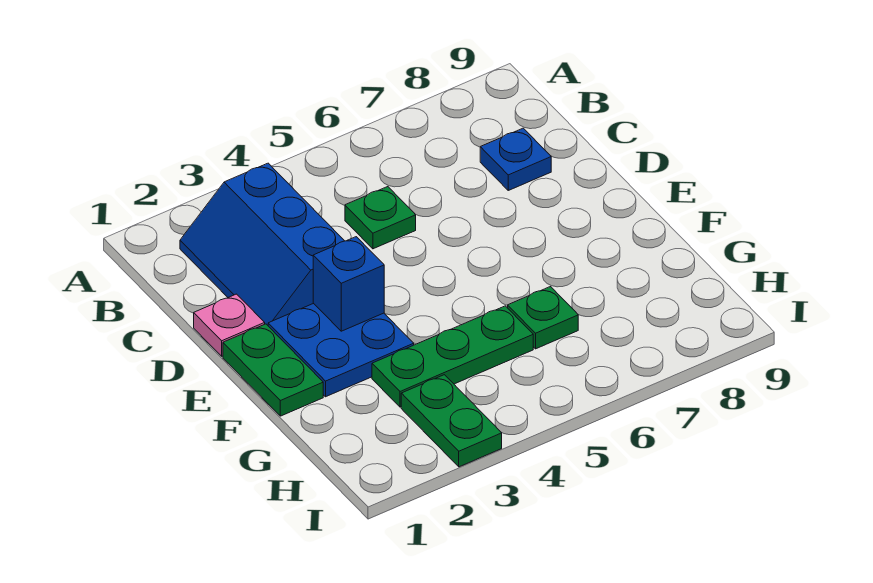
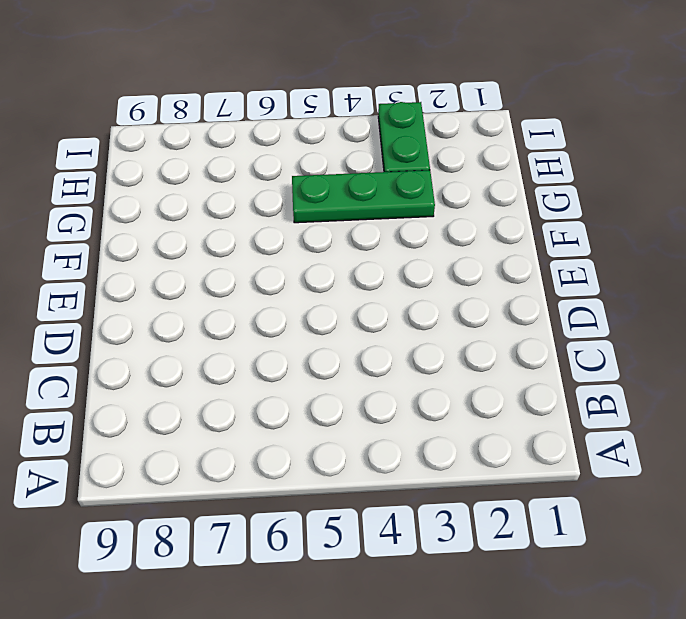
none -> blue 2x3 slope [180,163,344,325]
none -> green 1x1 plate [345,187,416,249]

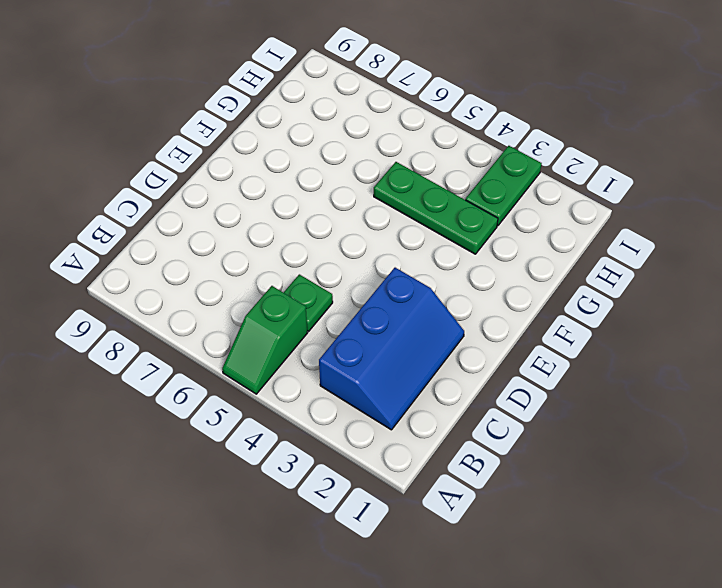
green 1x2 slope [222,286,307,394] -> none
none -> blue 1x1 plate [480,128,551,190]
none -> pink 1x1 plate [194,294,265,356]

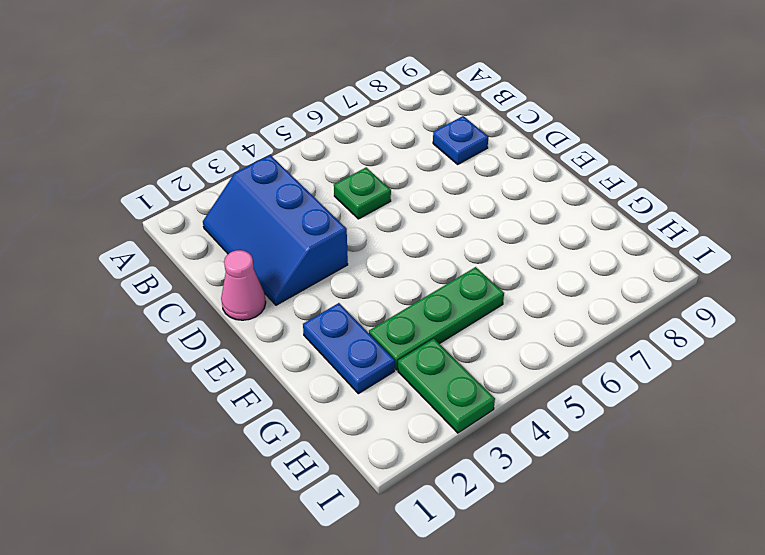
pink 1x1 cone [221,250,266,320] -> pink 1x1 plate [194,294,265,356]
blue 1x2 plate [303,303,395,394] -> blue 2x2 plate [268,303,414,397]
none -> green 1x2 plate [223,324,323,416]
none -> green 1x1 plate [508,287,578,349]

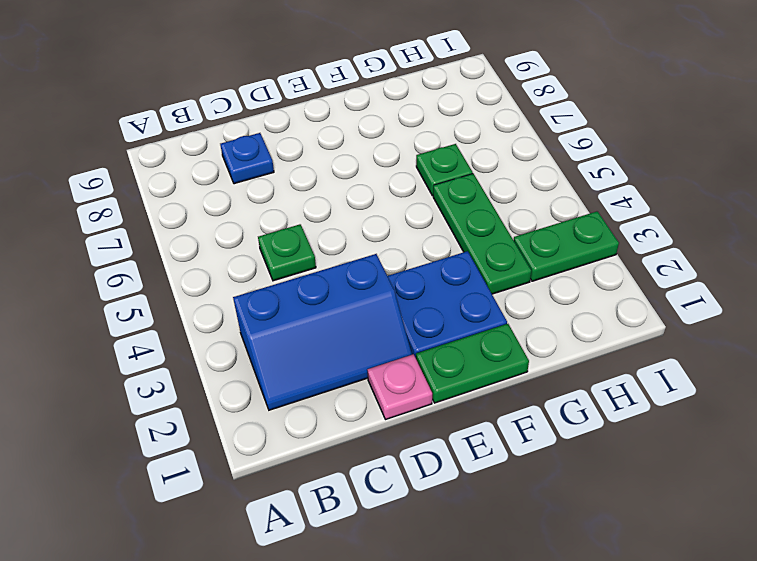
none -> blue 1x1 brick [313,237,384,331]

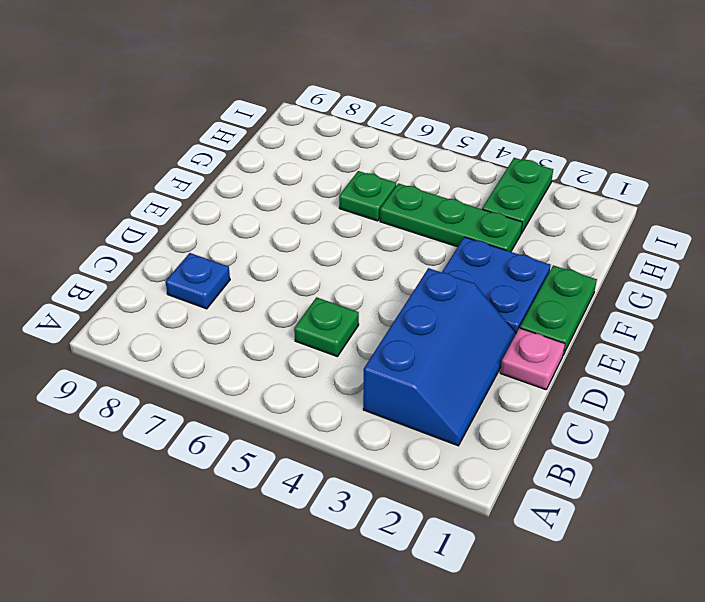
none -> blue 1x1 brick [313,237,384,331]

